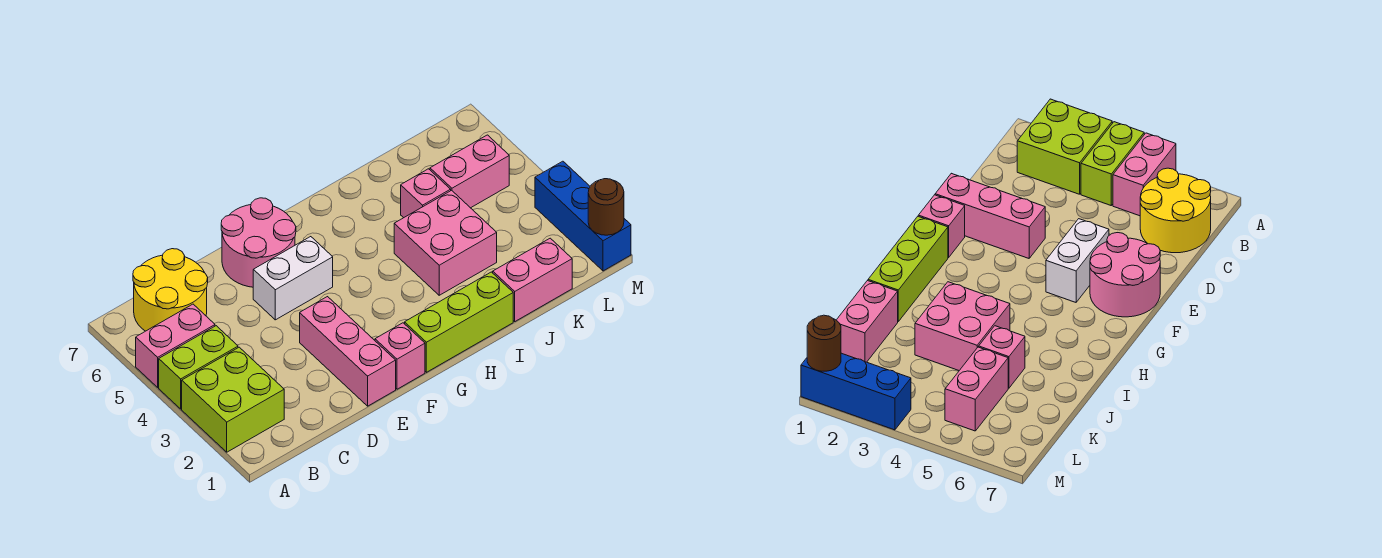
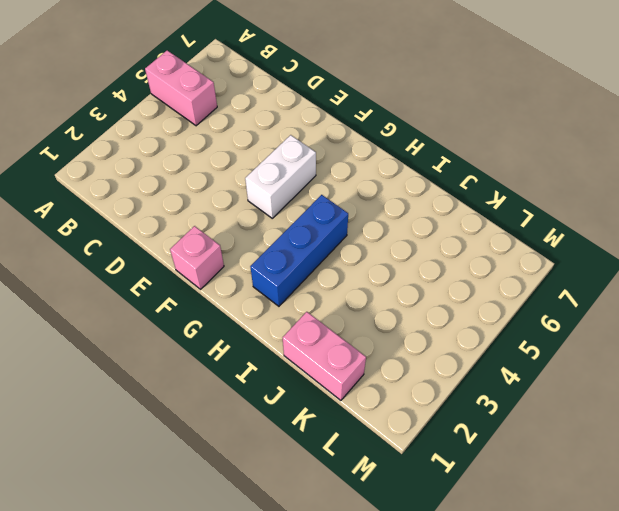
white 1x2 brick [245,135,316,218] -> white 1x2 brick turned to [253,237,333,320]
blue 1x3 brick [250,195,348,306] -> blue 1x3 brick moved to [535,161,631,271]
none -> lime 2x2 brick [182,347,284,452]
none -> lime 1x2 brick [159,326,238,409]
none -> yellow 2x2 round brick [133,249,208,331]

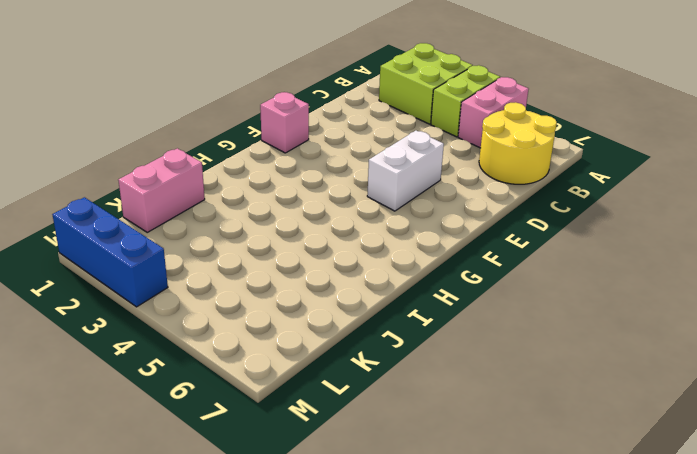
none -> pink 1x3 brick [300,297,396,406]
none -> pink 2x2 round brick [221,198,296,287]
none -> lime 1x3 brick [405,272,513,372]

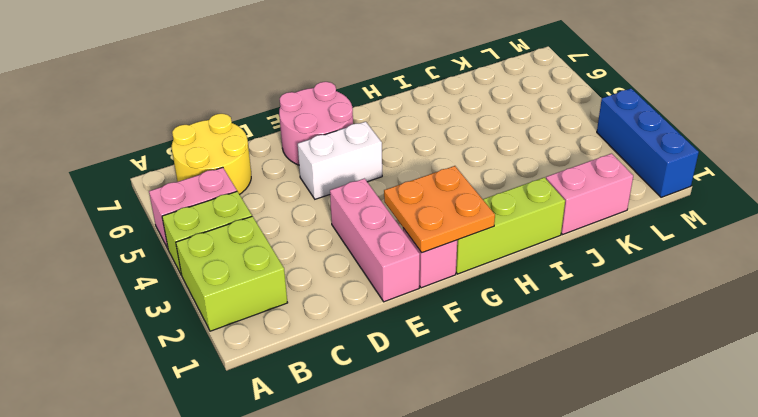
orange 2x2 plate [384,166,495,253] -> none
none -> pink 2x2 brick [394,190,497,295]
none -> pink 1x1 brick [401,169,451,218]
none -> pink 1x2 brick [430,135,509,208]

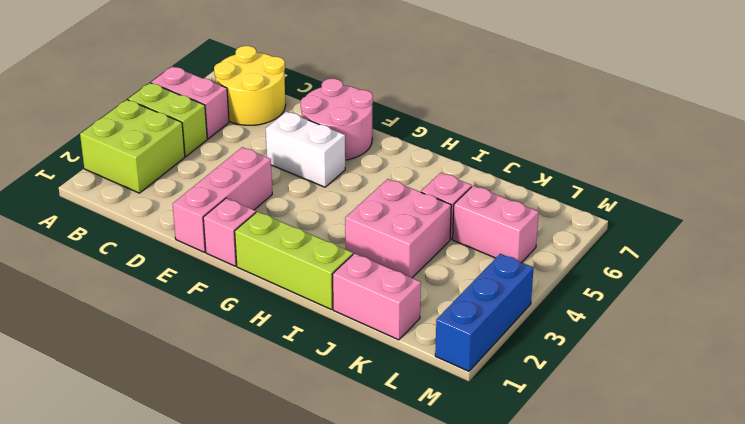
none -> brown 1x1 round brick [588,179,624,235]

